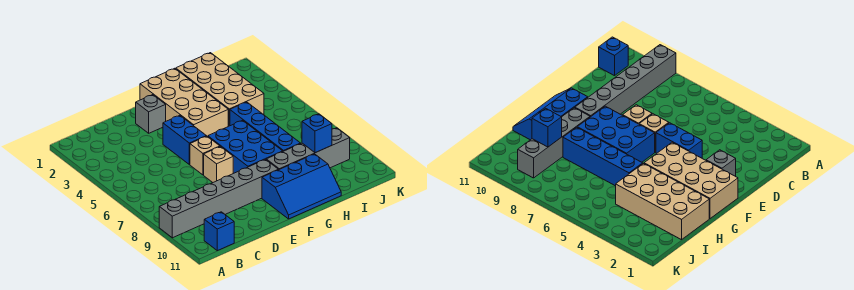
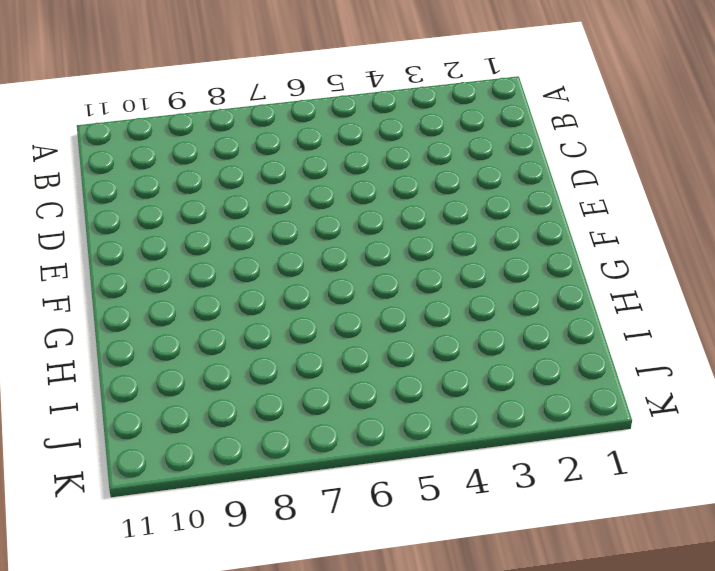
none -> grey 1x6 brick [159,160,278,238]
none -> blue 1x1 brick [204,212,234,251]
none -> grey 1x1 brick [136,95,166,133]

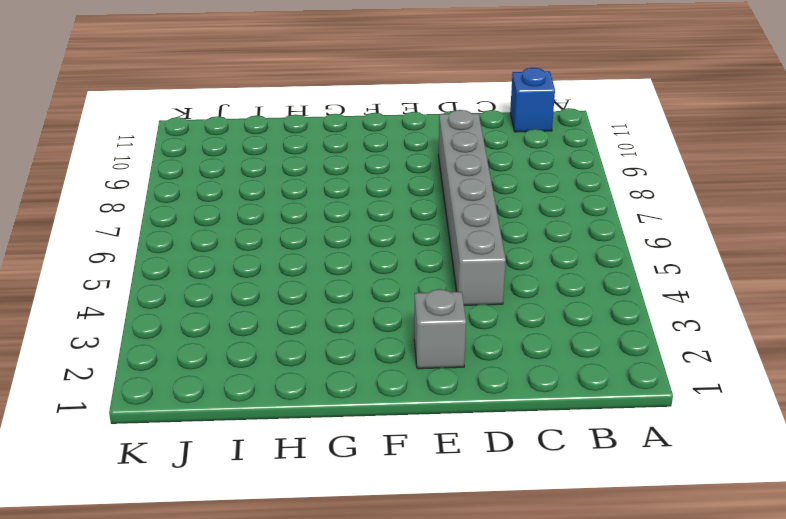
grey 1x6 brick [438,110,506,305] -> grey 1x6 brick turned to [159,160,278,238]
none -> blue 1x2 brick [163,115,206,165]
none -> tan 1x1 brick [190,136,220,175]
none -> tan 1x1 brick [204,147,233,182]

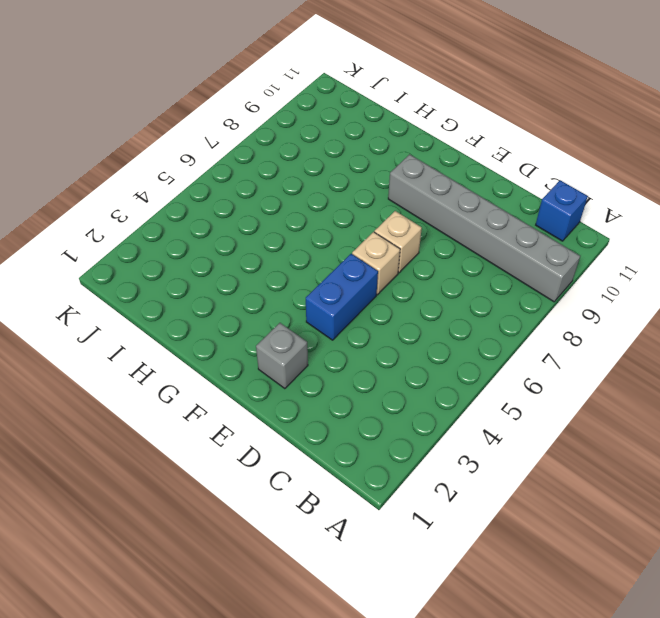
none -> tan 2x4 brick [140,68,228,136]
none -> blue 2x3 brick [208,120,283,173]
none -> blue 2x3 slope [262,154,341,219]

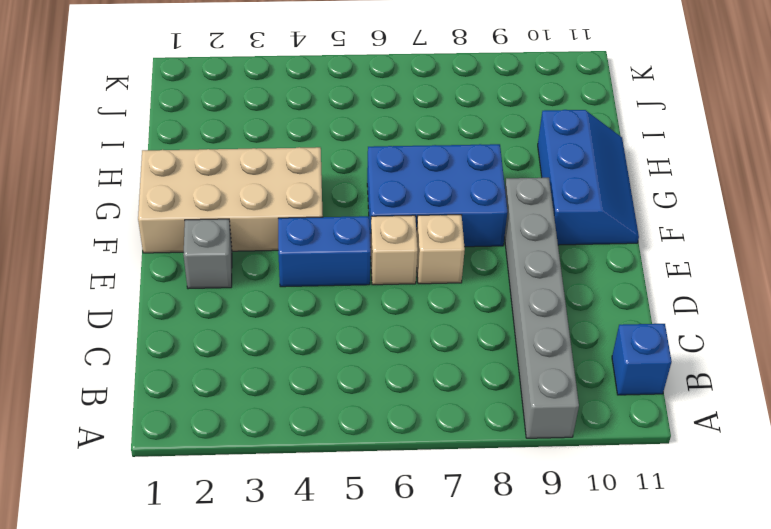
none -> grey 1x4 brick [266,128,350,170]
none -> tan 2x4 brick [176,53,264,126]
none -> blue 1x4 brick [230,102,301,151]

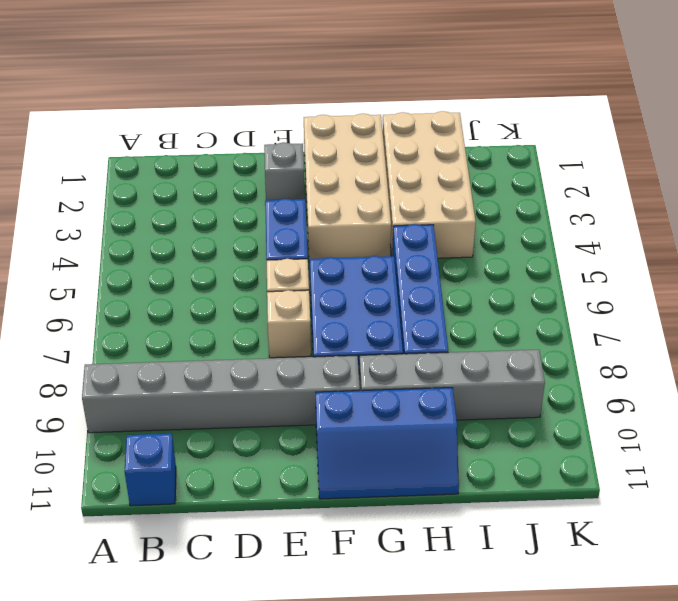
none -> blue 1x1 brick [302,114,332,153]

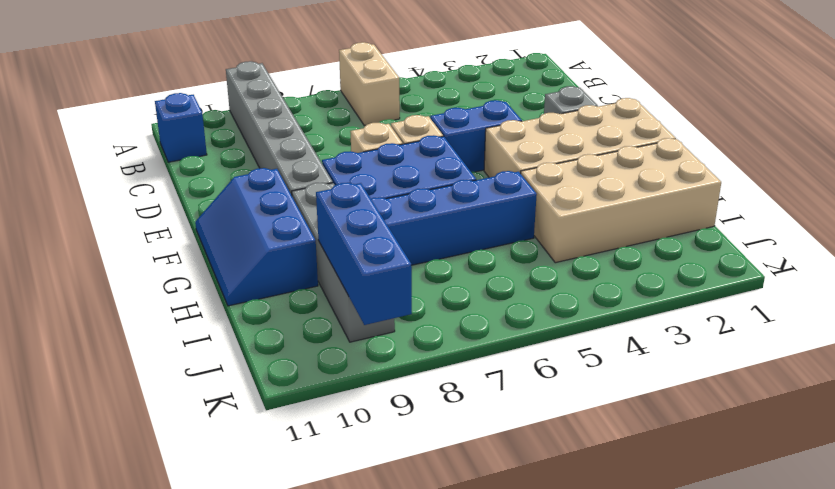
tan 1x2 brick [339,42,400,126] -> none
blue 1x3 brick [316,183,412,325] -> blue 1x1 brick [302,114,332,153]

